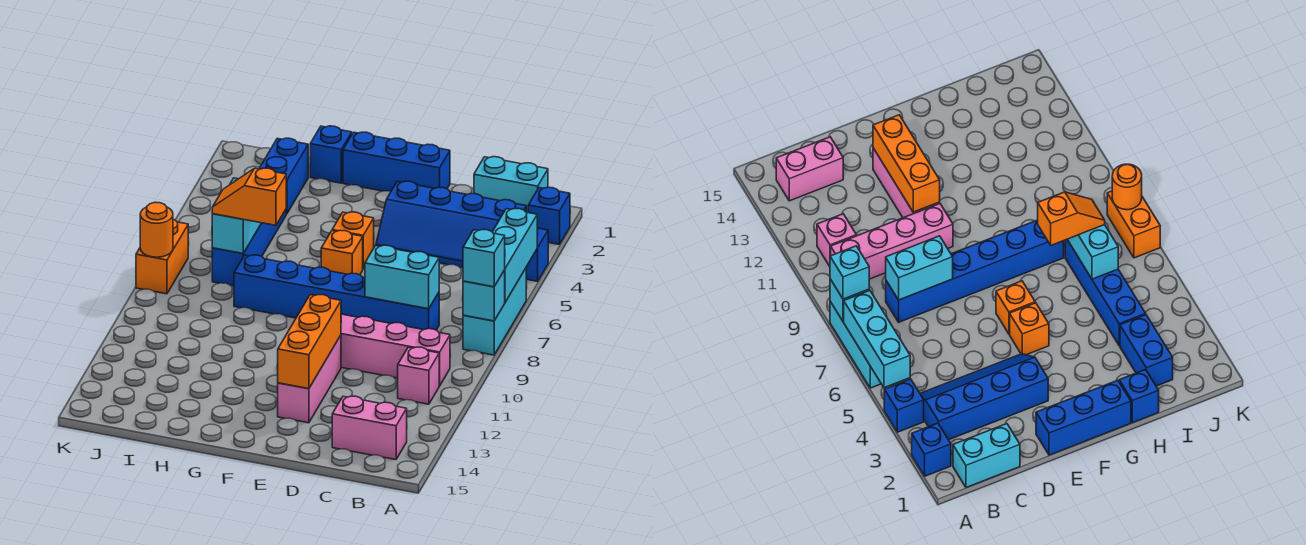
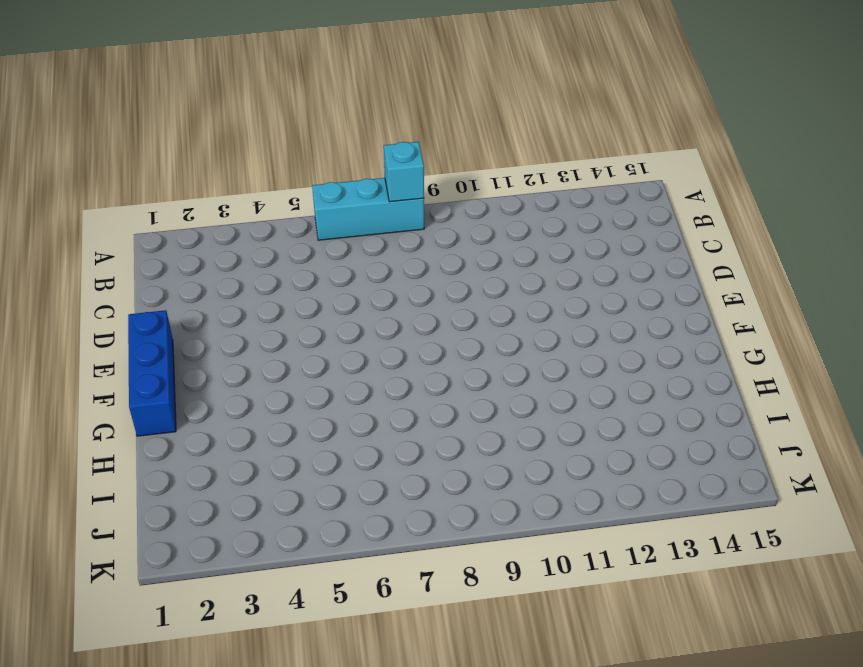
none -> blue 1x1 brick [528,187,570,245]
none -> blue 1x1 brick [526,228,548,281]
none -> cyan 1x2 brick [474,157,548,213]

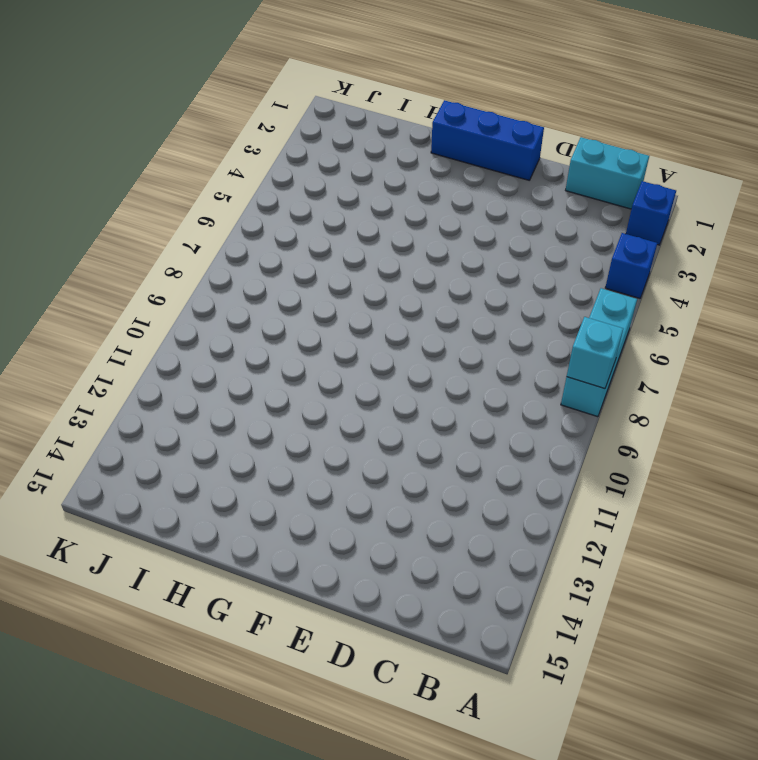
none -> blue 2x4 slope [376,181,526,267]
none -> pink 1x4 brick [341,314,450,386]
none -> pink 1x1 brick [398,347,439,404]

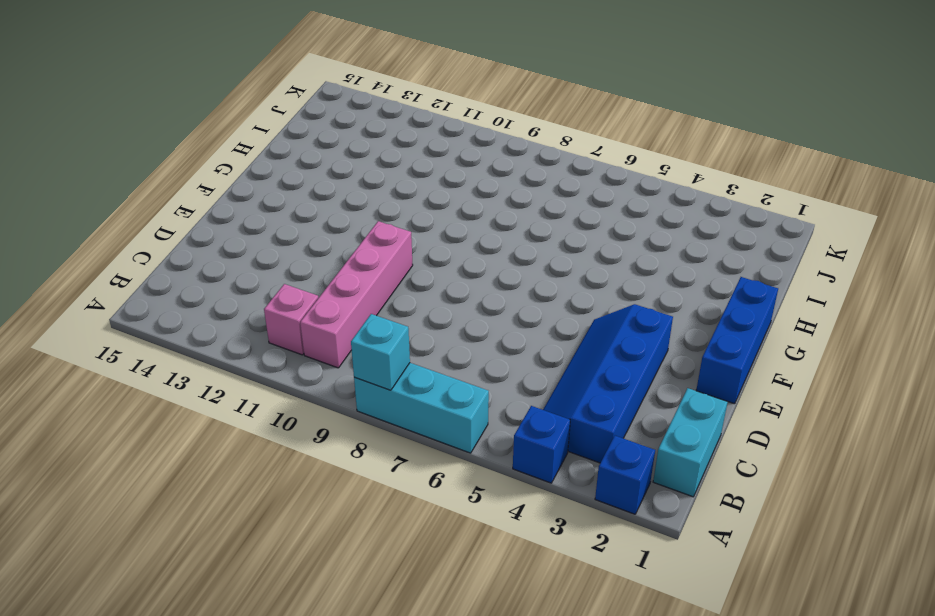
none -> pink 1x2 brick [332,396,407,460]
none -> blue 1x6 brick [234,255,439,330]
none -> pink 1x3 brick [278,335,341,423]

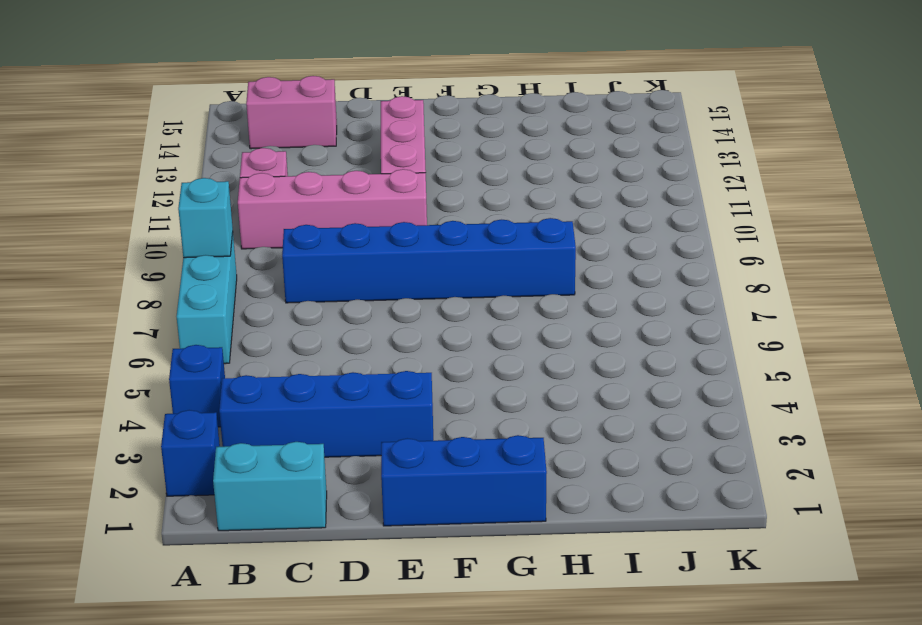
none -> orange 1x1 brick [332,212,374,269]
none -> orange 1x1 brick [321,230,363,275]
none -> blue 1x1 brick [310,126,352,183]

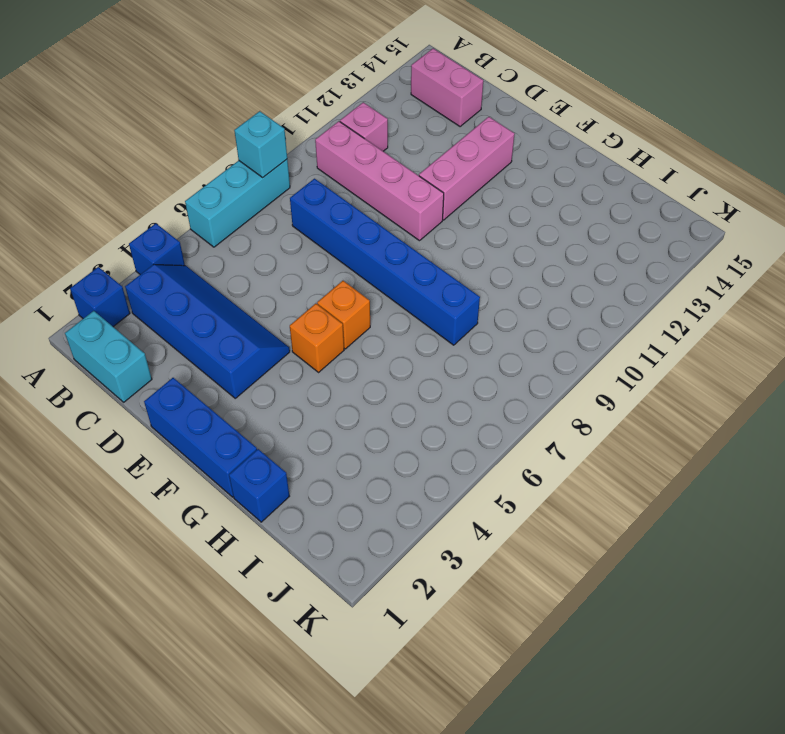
none -> blue 1x2 brick [259,138,308,214]
none -> blue 1x4 brick [212,210,286,286]
none -> orange 1x2 brick [136,219,188,294]

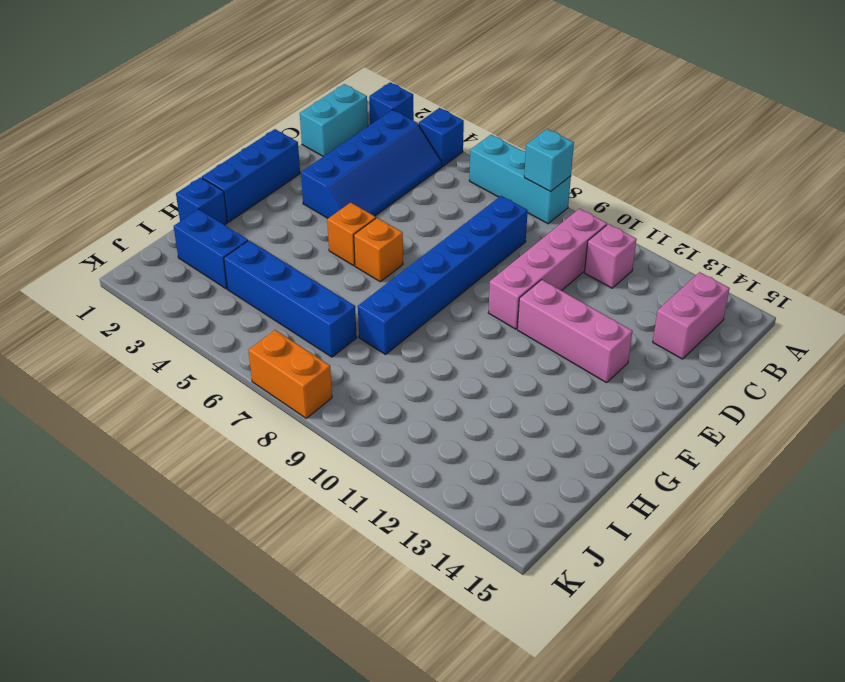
none -> cyan 1x3 brick [493,209,537,302]
none -> cyan 1x2 brick [365,245,439,309]
none -> orange 1x3 brick [278,295,341,389]

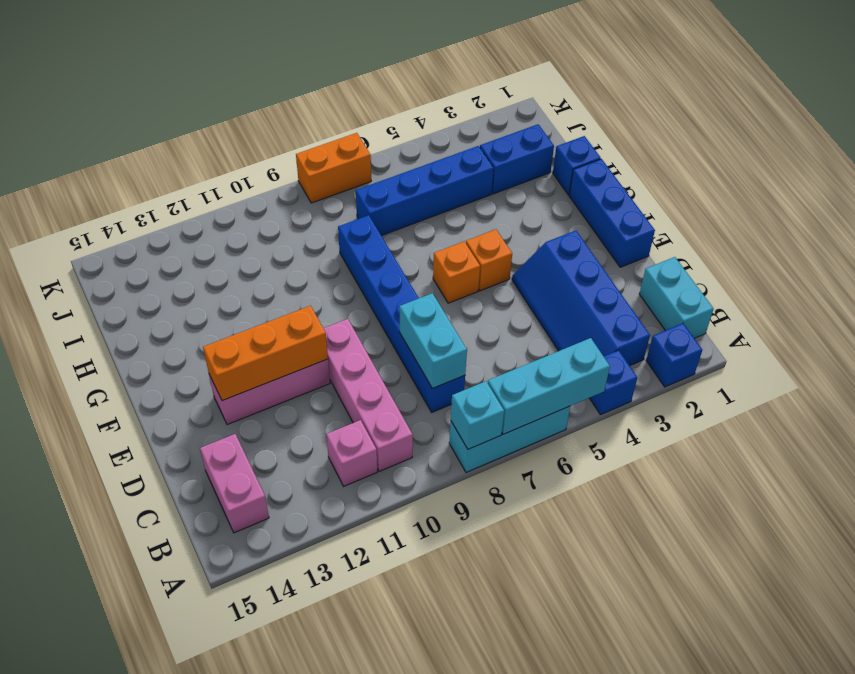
none -> cyan 1x2 brick [212,178,261,253]
none -> orange 1x1 round brick [140,202,173,257]
none -> cyan 1x1 brick [463,230,505,287]

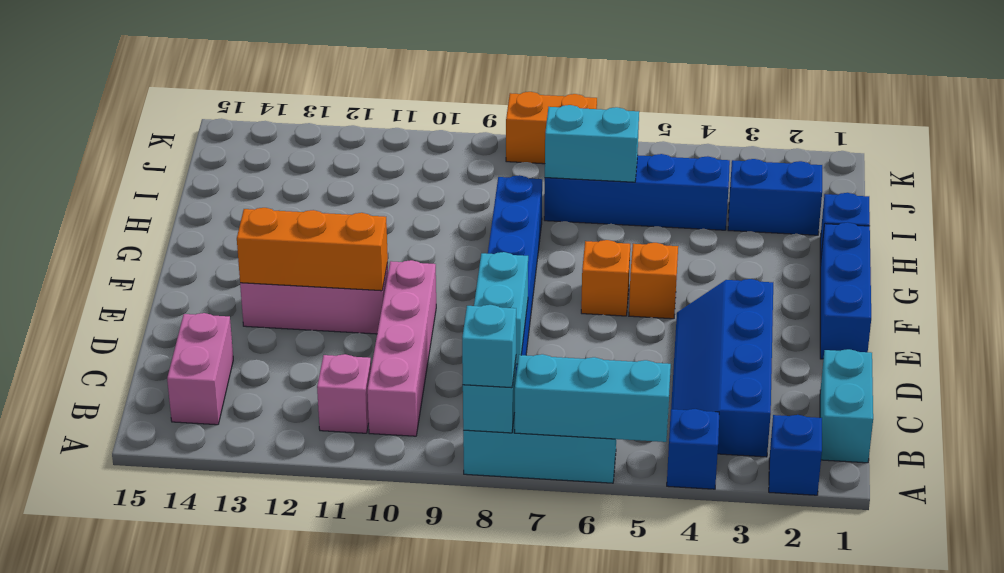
none -> orange 1x1 round brick [140,202,173,257]
none -> orange 1x2 slope [212,168,286,225]

